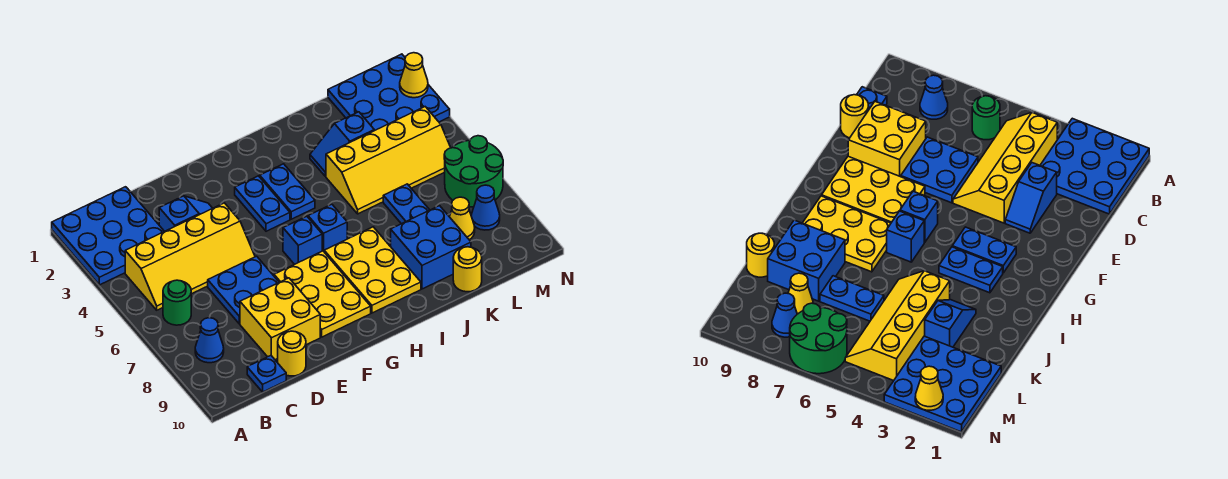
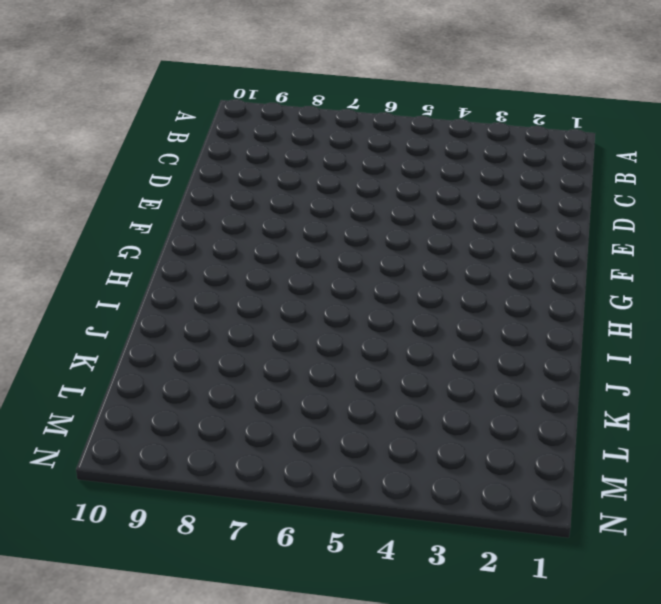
none -> blue 3x3 plate [52,187,164,285]
none -> yellow 2x4 slope [125,203,255,310]
none -> green 1x1 round brick [163,280,191,325]

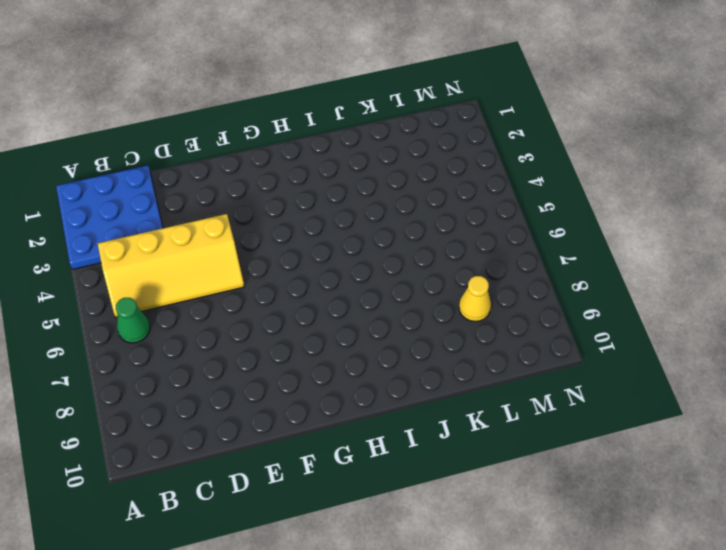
green 1x1 cone [116,298,150,343] -> green 1x1 round brick [163,280,191,325]
none -> blue 1x1 cone [195,318,224,363]
none -> blue 1x1 plate [247,356,286,392]
none -> blue 1x2 slope [159,196,213,231]

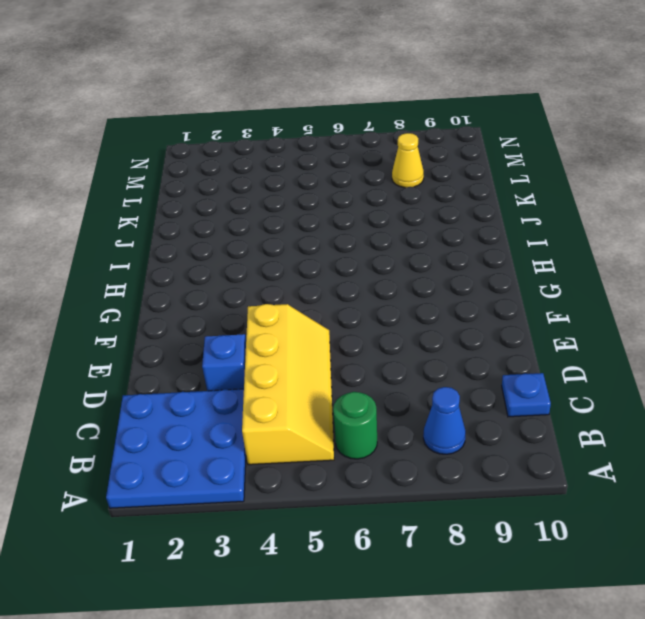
none -> blue 2x2 plate [208,256,279,324]
none -> yellow 2x2 brick [240,278,320,360]
none -> yellow 1x1 round brick [278,331,306,376]

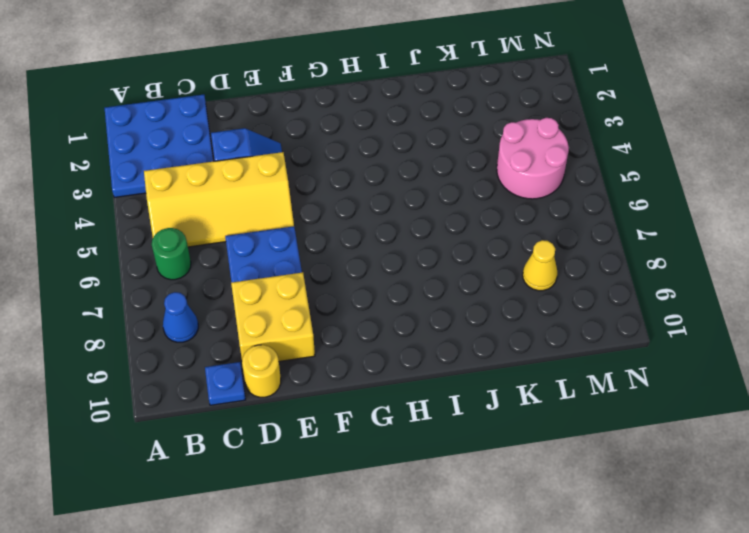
pink 2x2 round brick [497,118,569,199] -> yellow 2x4 slope [326,107,451,214]
none -> yellow 2x3 plate [274,251,371,337]
none -> blue 1x2 plate [235,176,290,231]
none -> blue 1x1 brick [283,216,322,264]

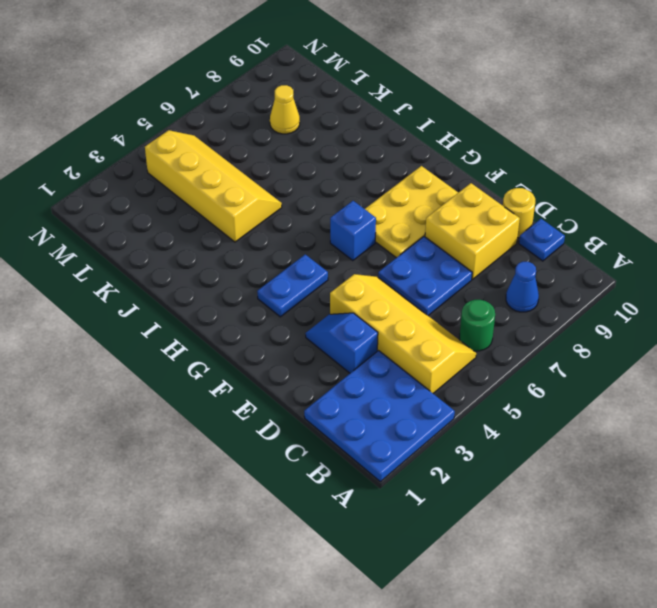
none -> blue 1x2 plate [260,164,315,219]
none -> blue 1x1 brick [308,204,347,251]
none -> yellow 2x3 plate [324,227,421,313]

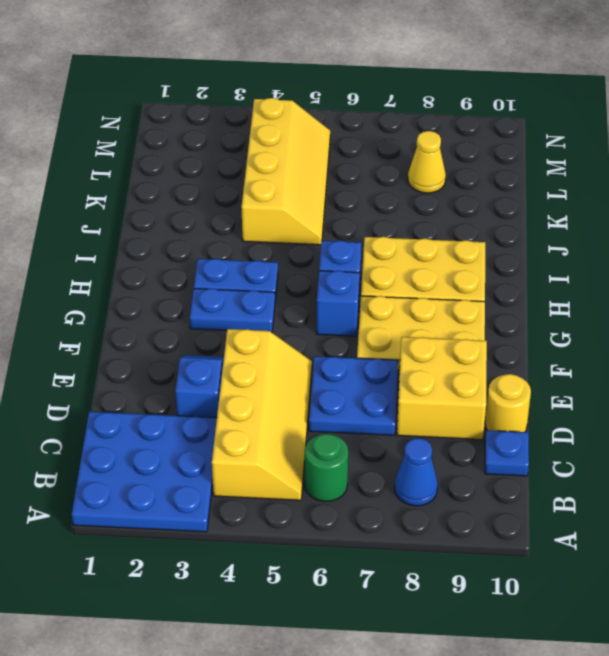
none -> blue 1x2 slope [310,112,374,176]
none -> blue 2x2 brick [391,206,471,289]
none -> blue 1x2 plate [383,184,429,224]

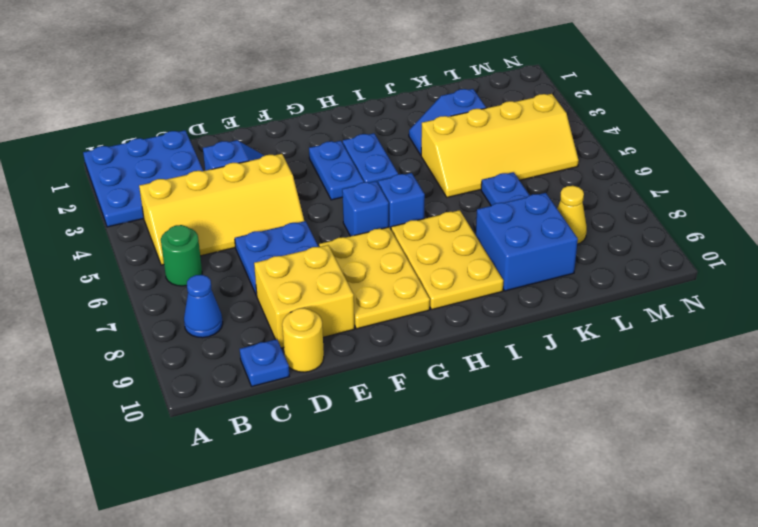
none -> yellow 1x1 round brick [453,247,482,292]
none -> blue 3x3 plate [328,54,450,131]
none -> green 2x2 round brick [444,136,503,207]

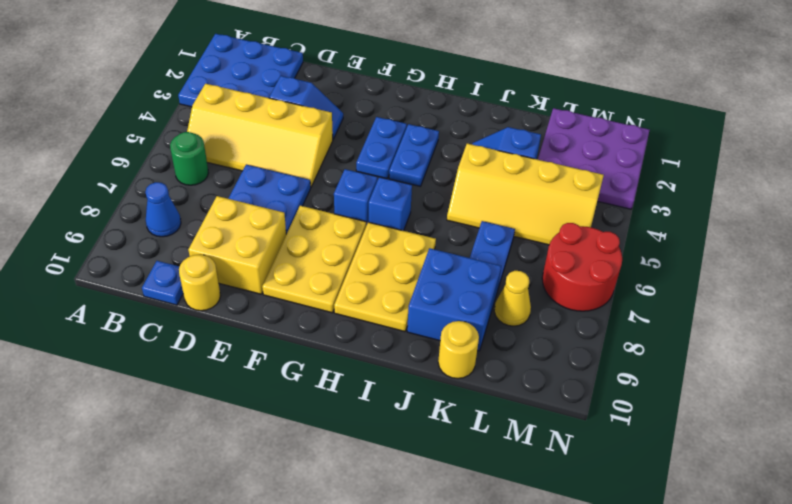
purple 3x3 plate [538,108,650,209] -> blue 3x3 plate [328,54,450,131]
red 2x2 round brick [542,223,622,311] -> green 2x2 round brick [444,136,503,207]
none -> blue 1x1 cone [471,185,500,230]
none -> yellow 1x1 cone [400,53,428,98]

